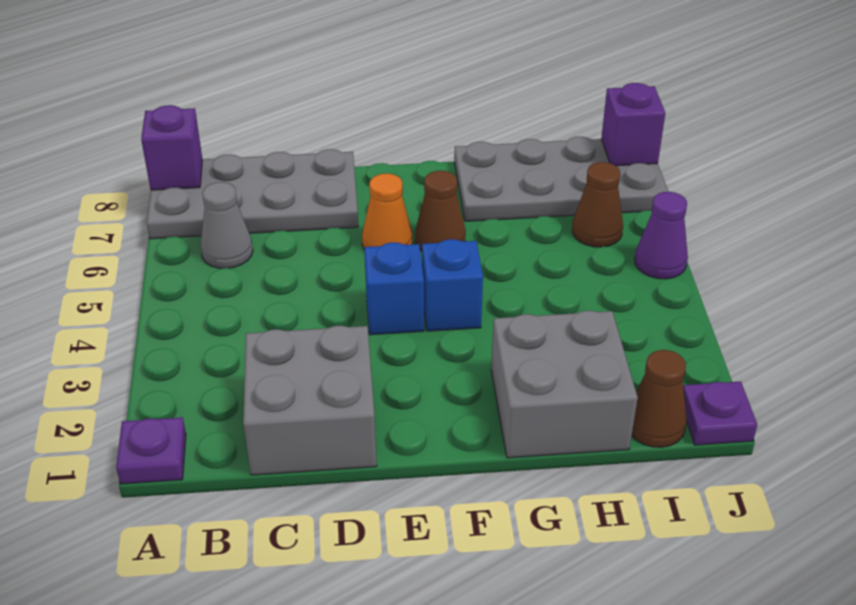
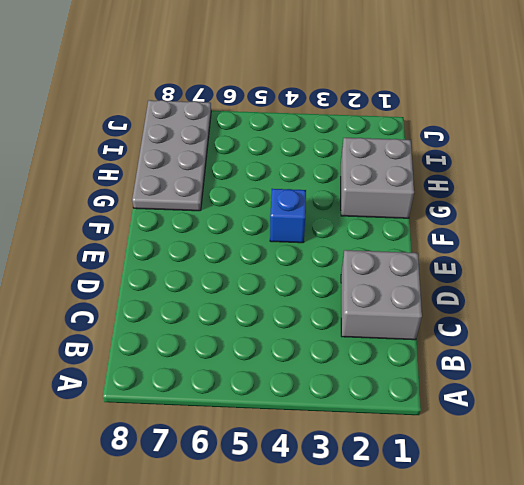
none -> purple 1x1 plate [116,417,186,484]
none -> grey 2x4 plate [147,149,358,239]
none -> grey 1x1 cone [200,182,253,268]

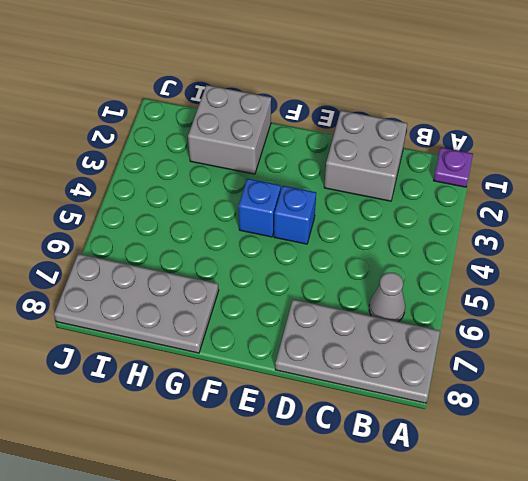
none -> orange 1x1 cone [362,173,413,248]
none -> brown 1x1 cone [415,171,466,251]
none -> brown 1x1 cone [632,350,687,447]

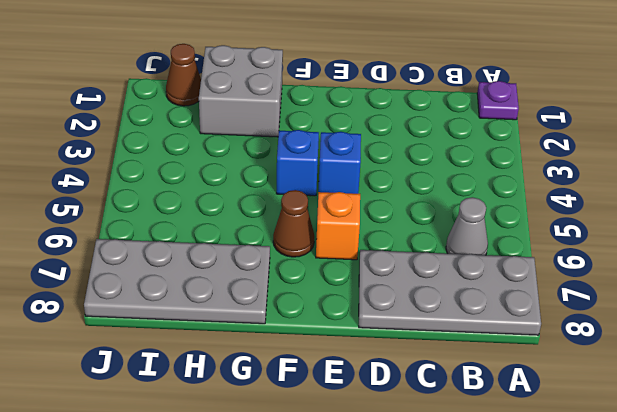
orange 1x1 brick [316,192,360,260] -> orange 1x1 cone [362,173,413,248]
none -> grey 2x2 brick [243,326,377,475]
none -> brown 1x1 cone [572,162,623,247]
none -> purple 1x1 plate [683,381,757,445]

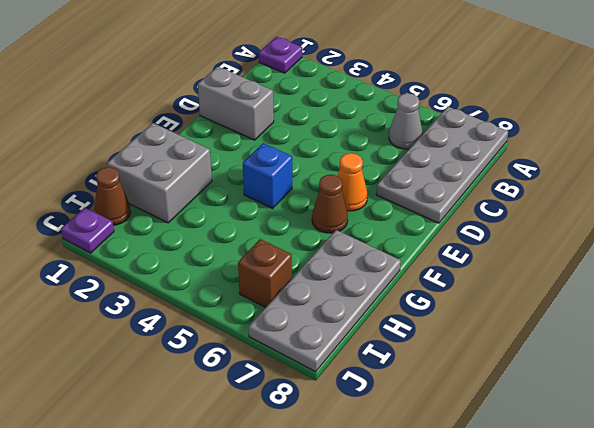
grey 1x2 brick [198,67,274,140] -> grey 2x2 brick [243,326,377,475]
brown 1x1 brick [238,239,292,308] -> brown 1x1 cone [572,162,623,247]
none -> blue 1x1 brick [364,243,424,335]
none -> purple 1x1 cone [635,192,688,279]
none -> purple 1x1 brick [141,105,202,190]

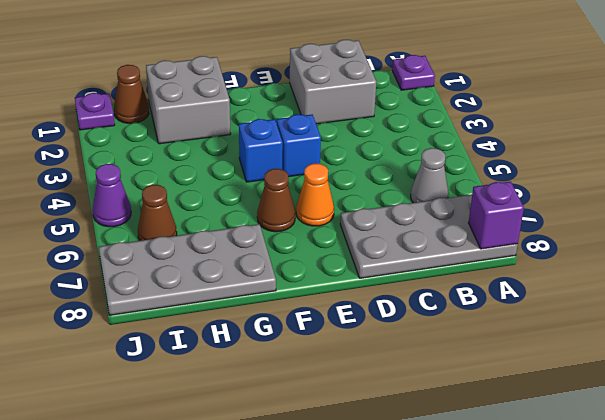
none -> purple 1x1 brick [601,83,665,166]

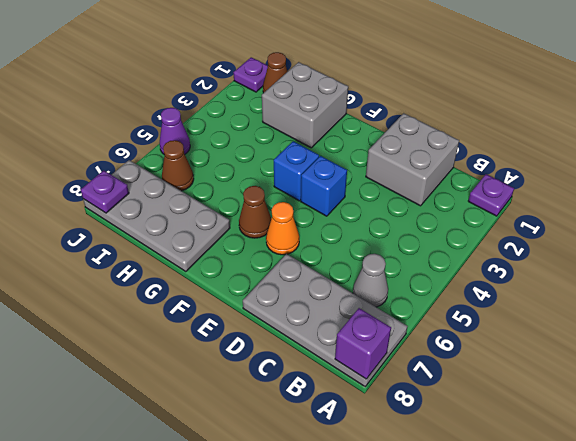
purple 1x1 plate [81,170,129,213] -> purple 1x1 brick [601,83,665,166]

